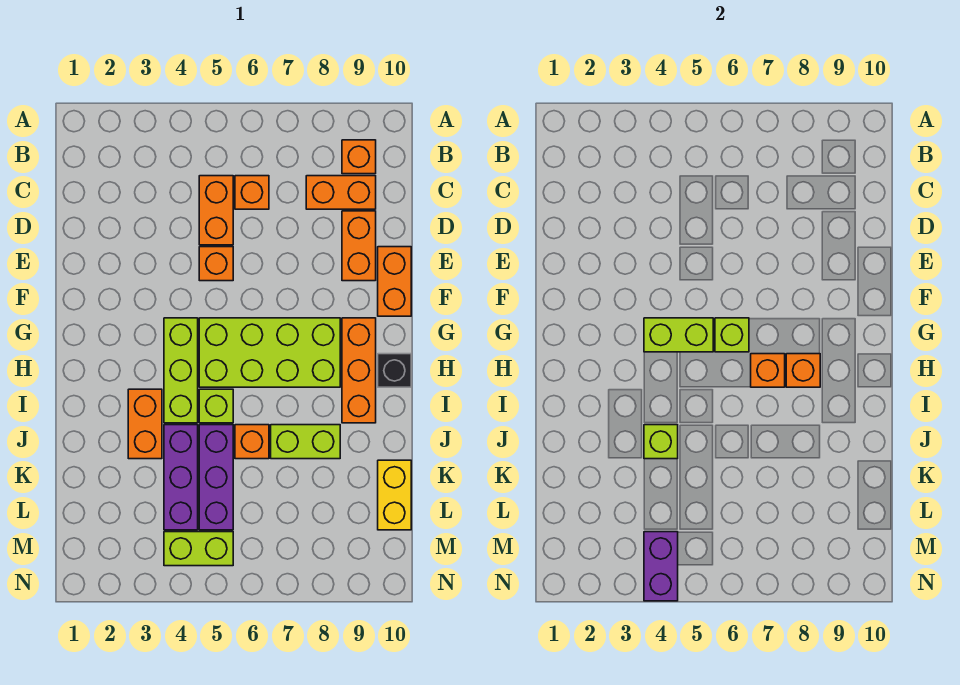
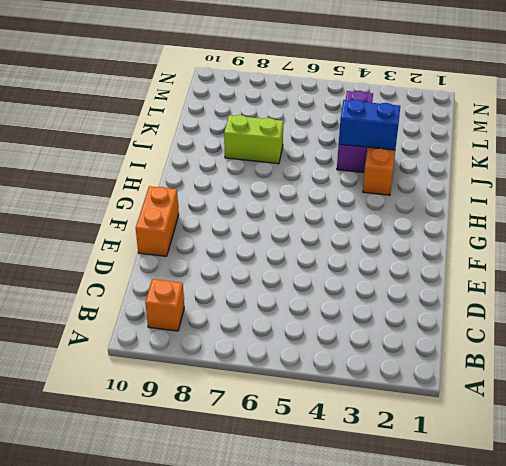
blue 1x2 brick [339,100,400,150] -> lime 1x1 brick [644,425,678,459]
none -> orange 1x2 brick [199,176,233,245]
none -> orange 1x1 brick [235,176,269,209]
none -> orange 1x2 brick [306,176,376,209]

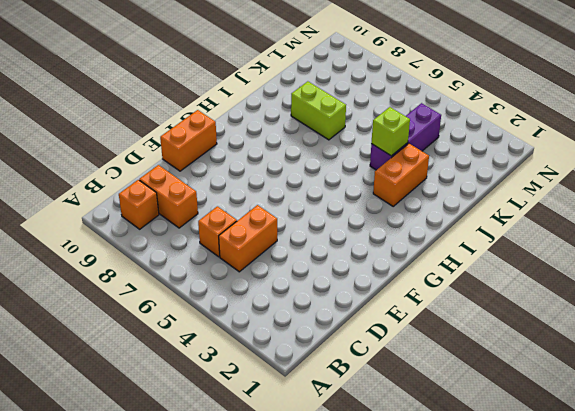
none -> orange 1x2 brick [342,211,376,281]
none -> orange 1x1 brick [199,247,233,281]
none -> lime 1x3 brick [164,318,198,423]

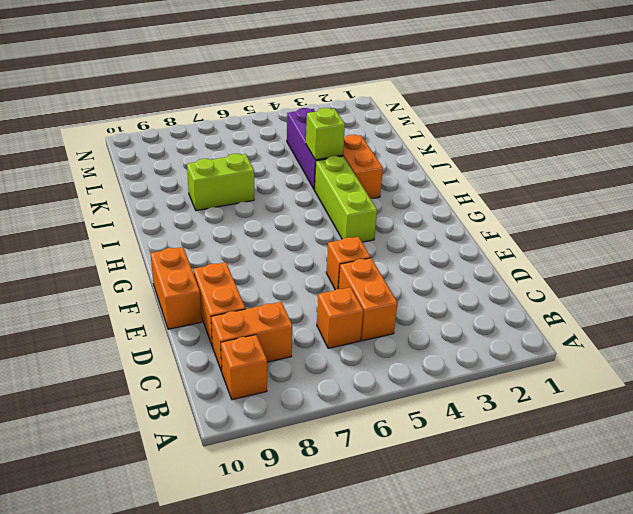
none -> lime 2x4 brick [199,318,340,387]
none -> orange 1x3 brick [342,318,376,423]
none -> black 1x1 brick [378,354,411,387]

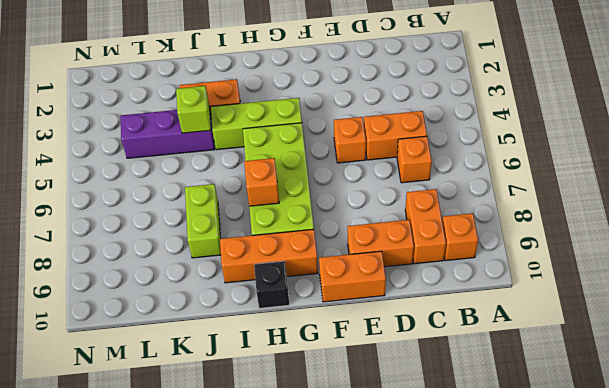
none -> lime 1x1 brick [199,389,233,423]
none -> purple 1x3 brick [199,425,233,530]
none -> orange 1x1 brick [235,425,269,459]

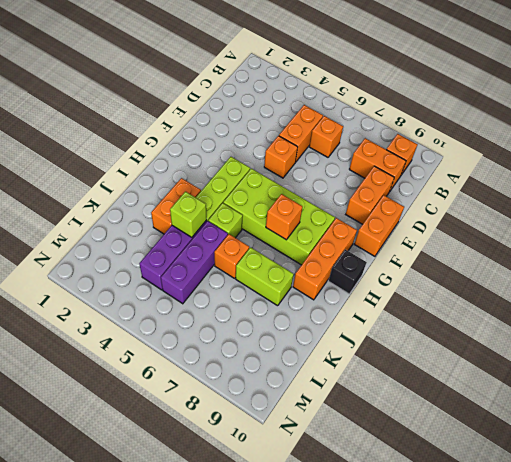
none -> yellow 1x2 brick [378,460,411,530]
none -> lime 1x2 brick [164,532,233,566]
none -> lime 1x2 brick [644,318,713,352]

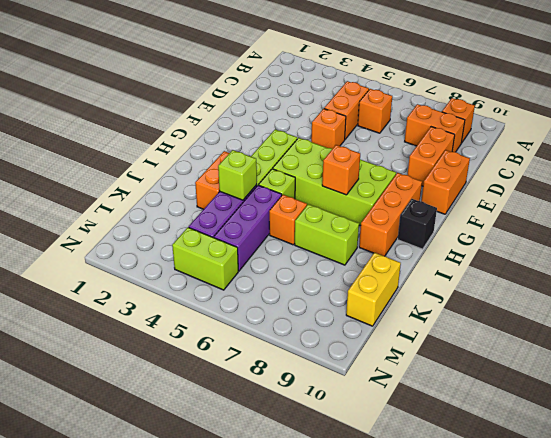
none -> lime 1x2 brick [644,318,713,352]
none -> lime 1x1 brick [715,318,749,352]
none -> orange 1x1 brick [786,354,820,387]

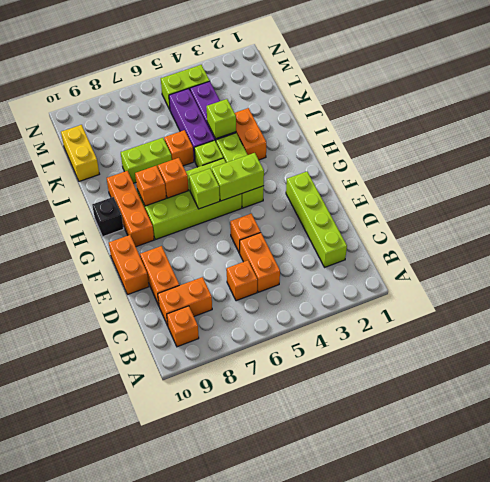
lime 1x4 brick [286,172,347,267] -> none
none -> purple 1x2 brick [644,532,678,601]

